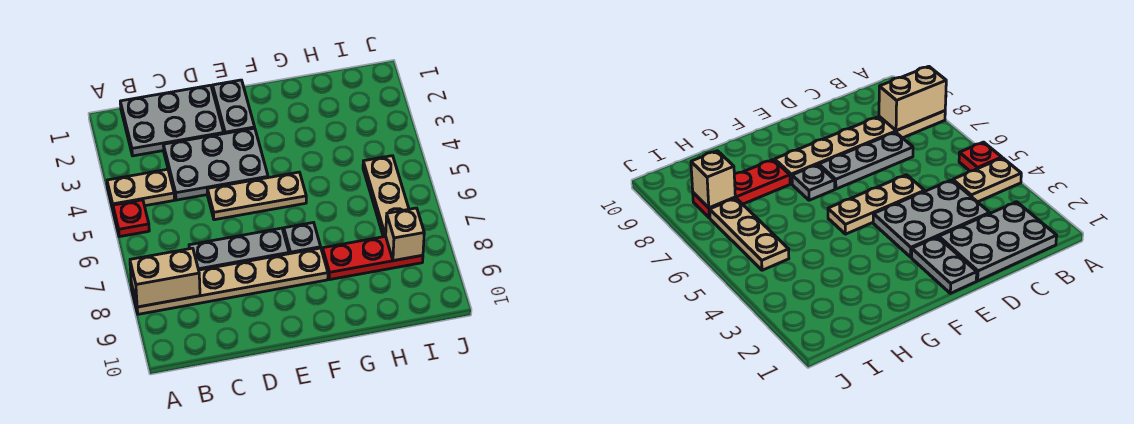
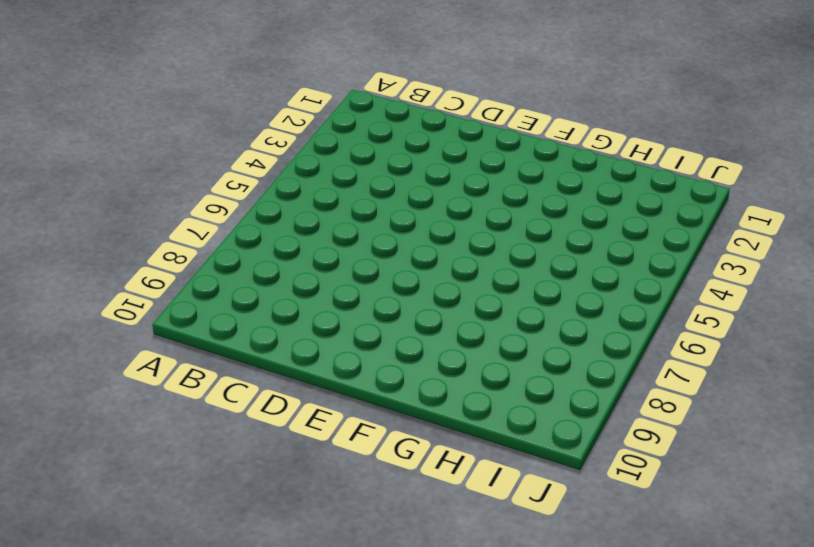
none -> tan 1x2 plate [107,169,174,209]
none -> red 1x1 plate [113,200,149,237]
none -> tan 1x6 plate [131,248,328,314]

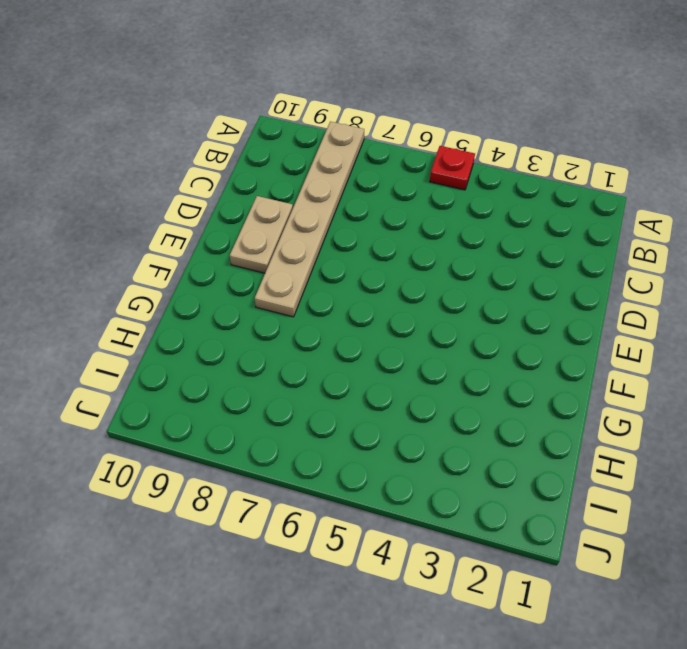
tan 1x2 plate [230,196,293,273] -> tan 1x2 plate moved to [107,169,174,209]
none -> grey 2x3 plate [120,85,224,156]
none -> grey 2x3 plate [163,128,268,200]
none -> grey 1x3 plate [189,228,289,270]

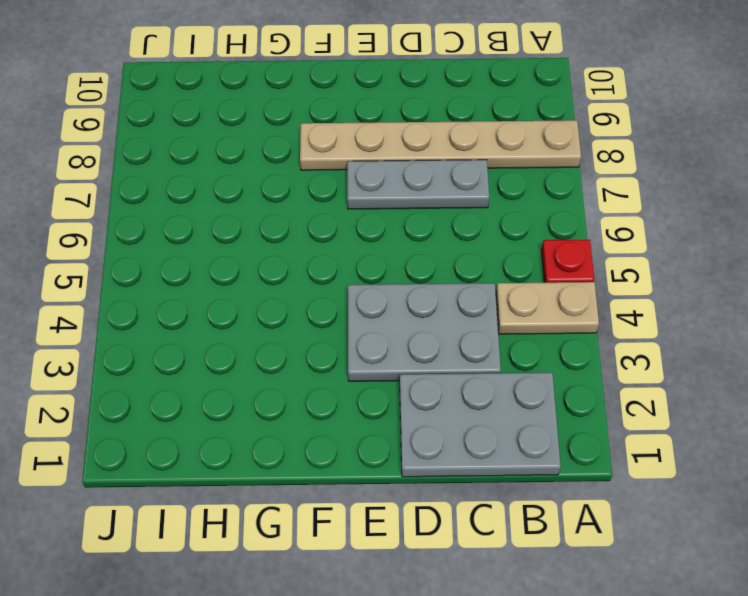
none -> tan 1x3 plate [207,172,306,220]
none -> grey 1x2 plate [213,80,255,134]
none -> grey 1x1 plate [284,222,321,254]

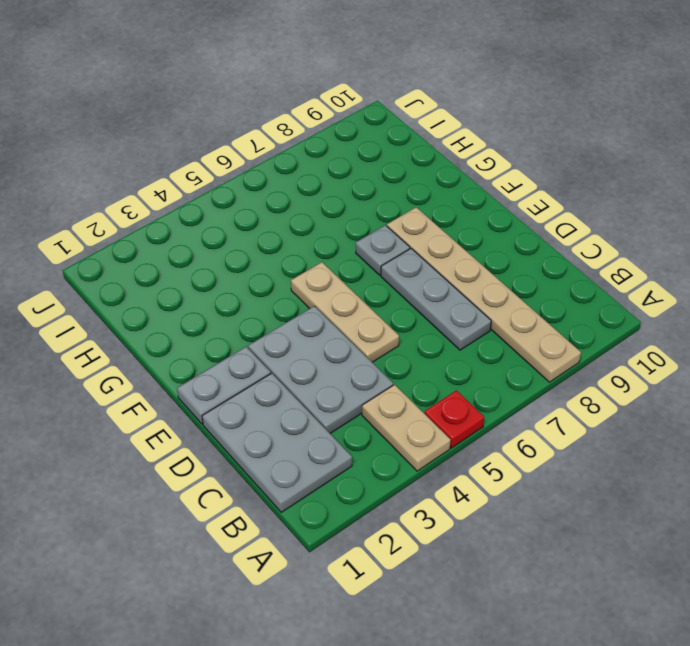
none -> red 1x3 plate [322,236,423,279]
none -> tan 1x3 plate [363,156,409,237]
none -> tan 1x2 brick [130,248,200,307]

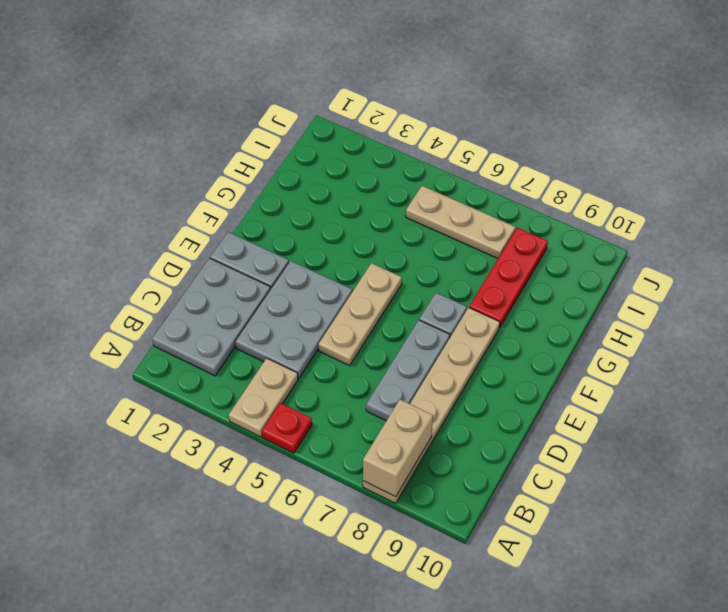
none -> tan 1x1 brick [386,208,424,261]

